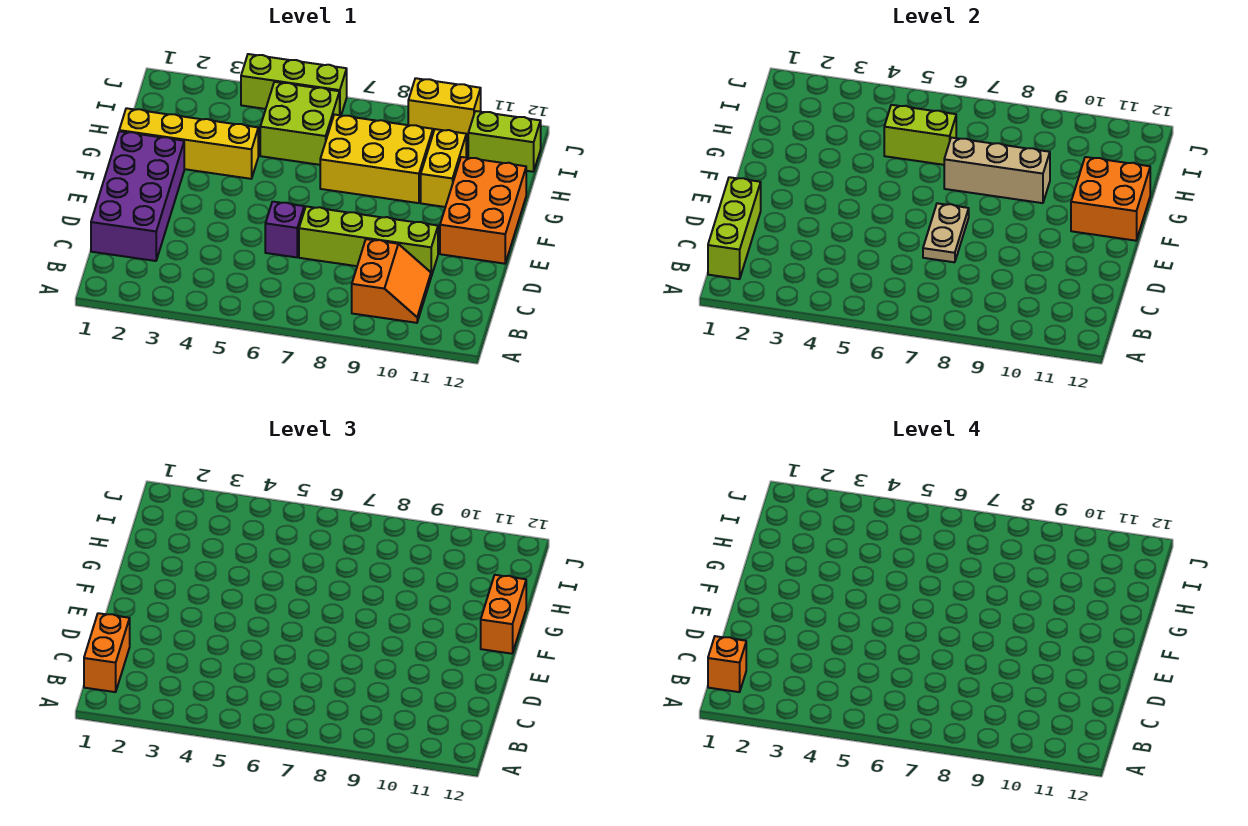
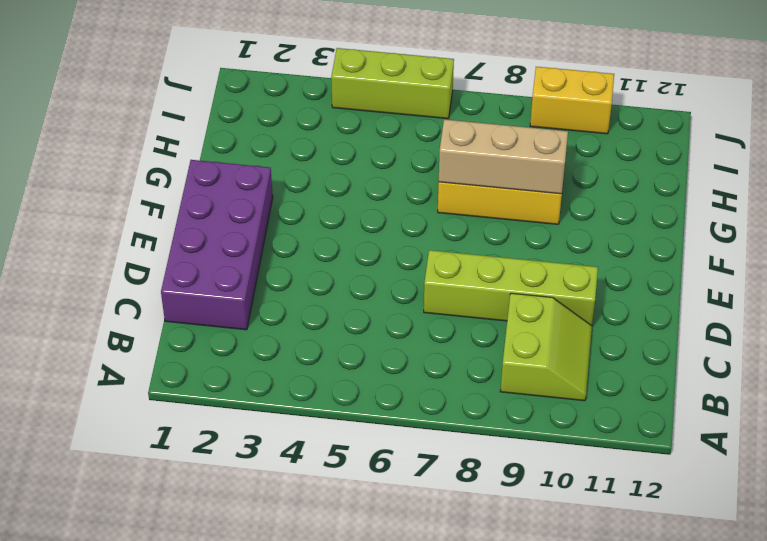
lime 2x2 slope [500,293,592,401] -> orange 2x2 slope [352,239,431,323]
none -> purple 1x1 brick [265,202,304,257]
none -> orange 2x3 brick [440,157,526,264]
none -> yellow 1x4 brick [119,108,258,179]

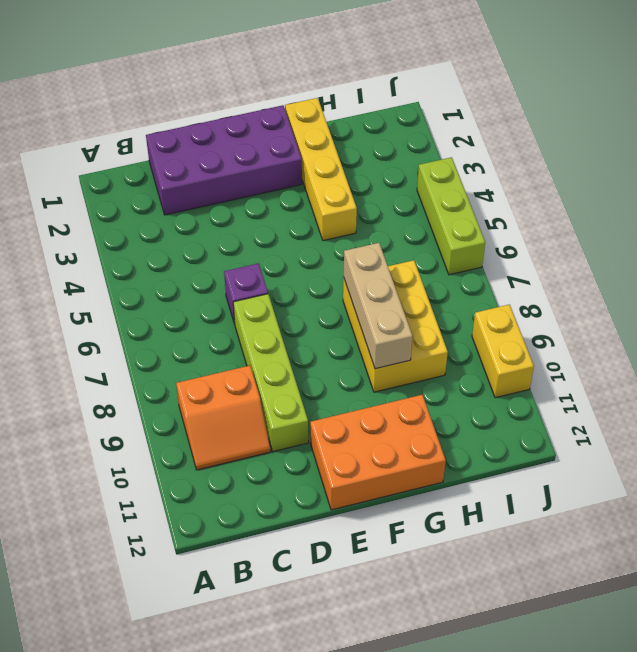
none -> yellow 1x2 brick [421,129,466,207]
none -> lime 2x2 brick [260,82,340,165]
none -> lime 1x2 brick [468,111,541,172]

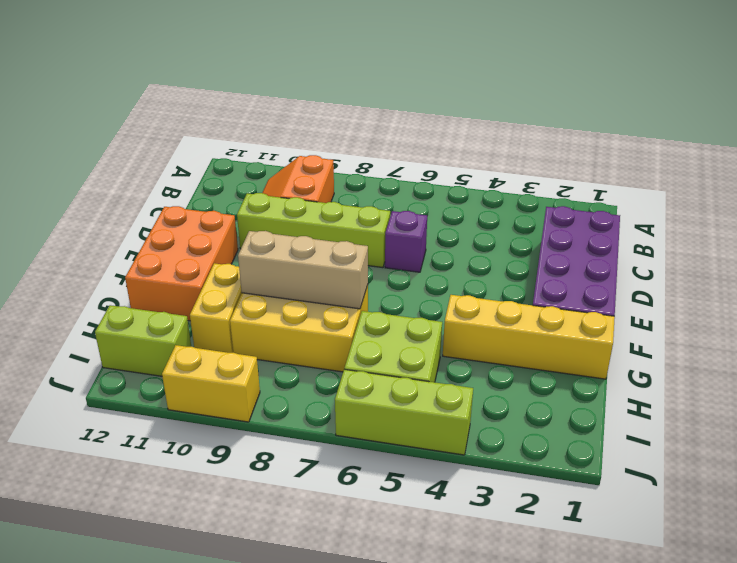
none -> lime 1x3 brick [708,177,761,279]
none -> tan 1x2 plate [923,203,969,262]
none -> orange 2x2 brick [1071,157,1150,241]

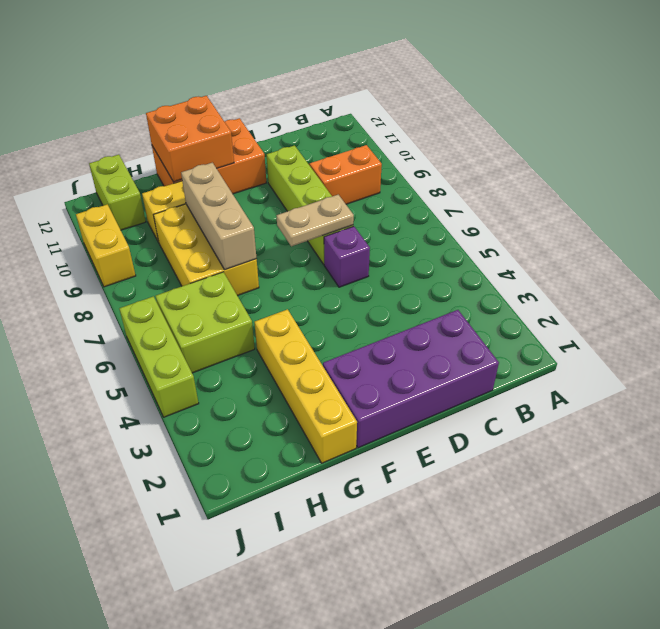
none -> lime 1x3 brick [708,177,761,279]
none -> lime 1x2 brick [884,105,956,165]
none -> orange 1x2 brick [84,613,130,692]

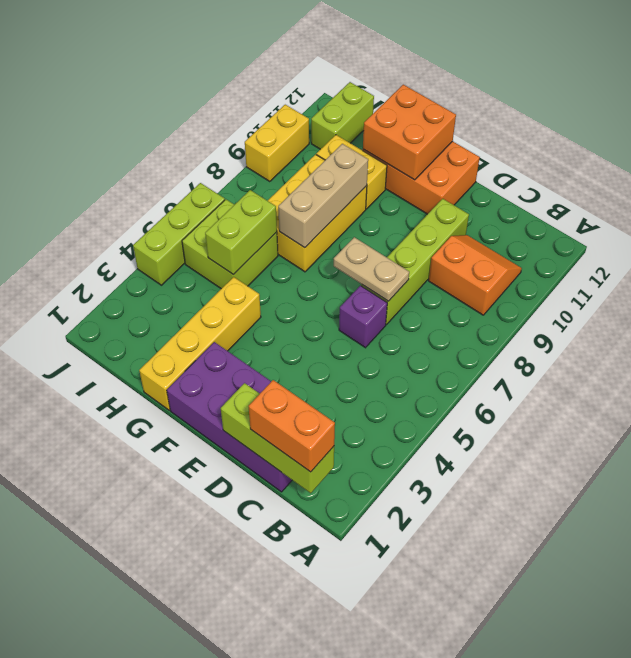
none -> orange 1x2 brick [481,575,526,654]
none -> orange 1x1 brick [708,636,746,692]

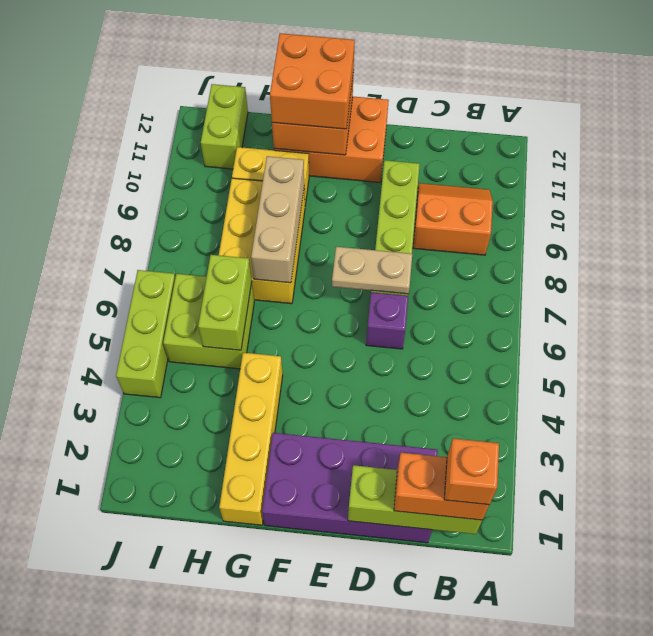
orange 2x2 brick [270,33,355,129] -> orange 1x2 brick [481,575,526,654]
none -> yellow 1x2 brick [408,78,481,138]

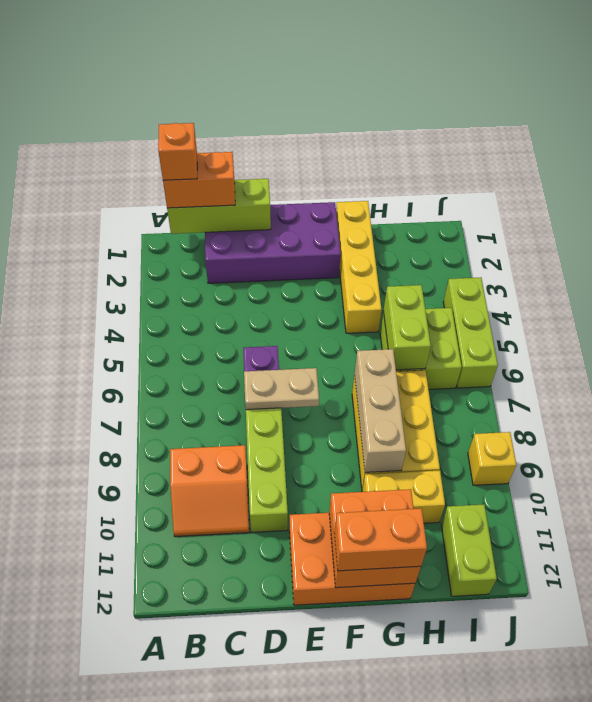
yellow 1x1 brick [468,432,516,485] -> yellow 1x2 brick [408,78,481,138]

